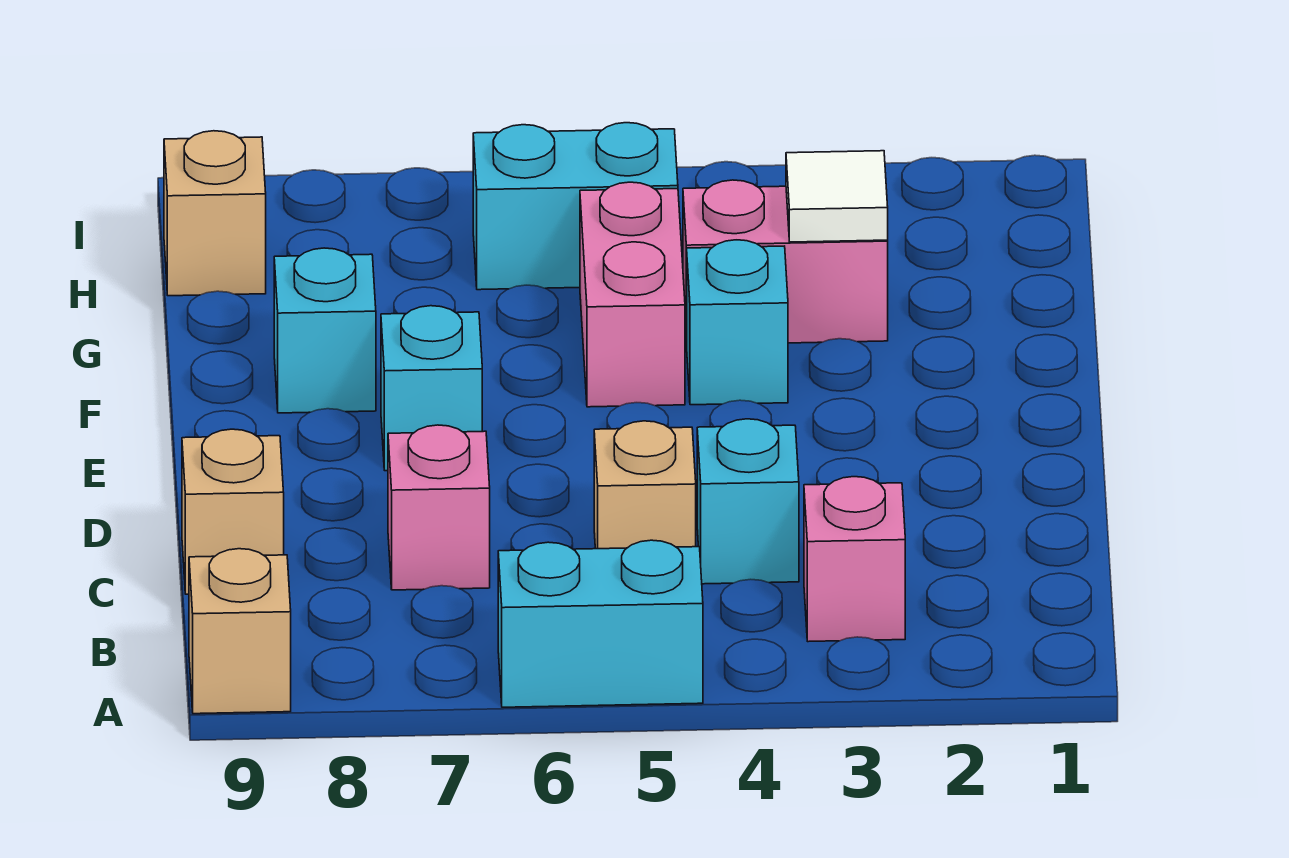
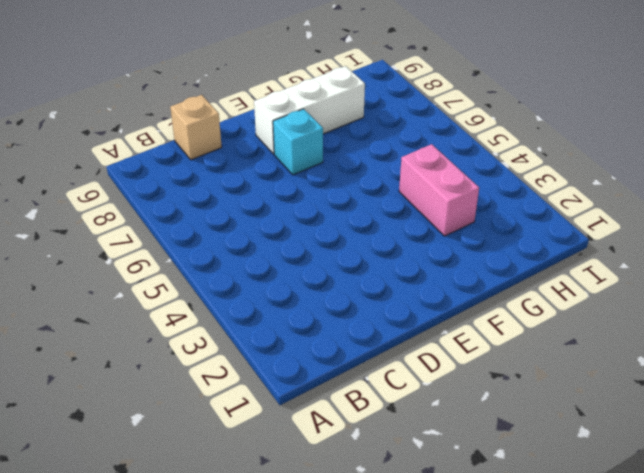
white 1x3 brick [254,66,365,154] -> cyan 1x1 brick [274,248,376,413]
none -> cyan 1x2 brick [498,540,703,707]
none -> tan 1x1 brick [189,549,291,714]
none -> pink 1x1 brick [804,477,905,642]

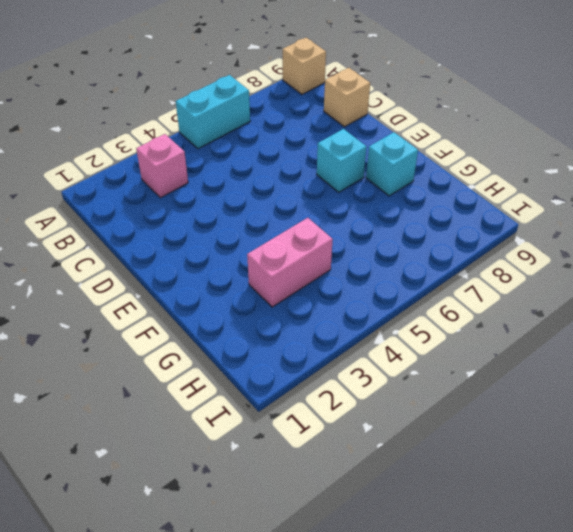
none -> cyan 1x1 brick [697,419,799,584]
none -> tan 1x1 brick [594,421,696,549]
none -> pink 1x1 brick [388,425,490,590]

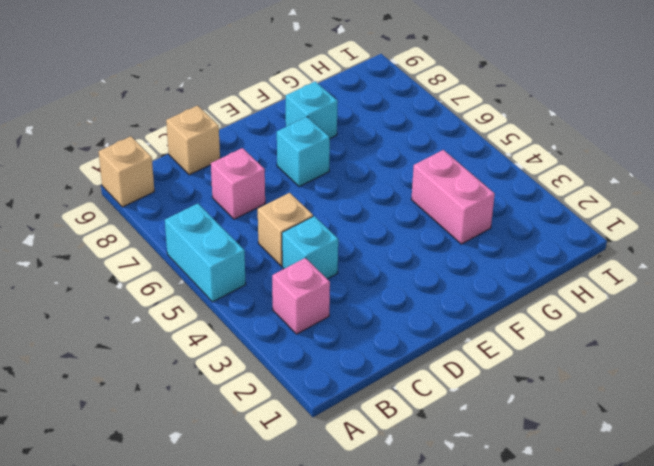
none -> cyan 1x1 brick [687,240,788,405]
none -> pink 1x2 brick [580,182,685,407]
none -> cyan 1x2 brick [473,123,678,290]

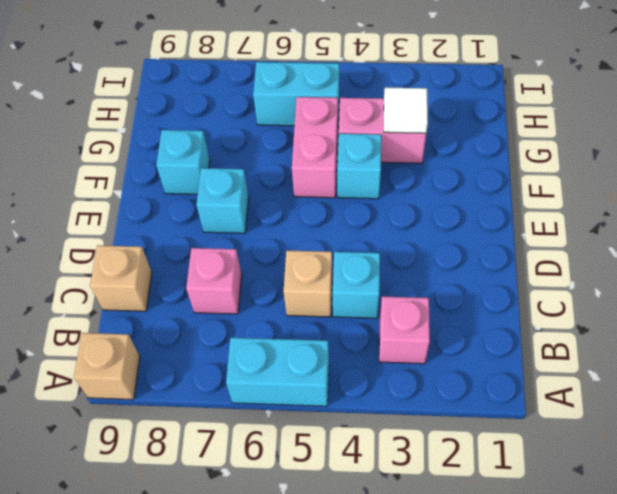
none -> tan 1x1 brick [164,131,266,296]

